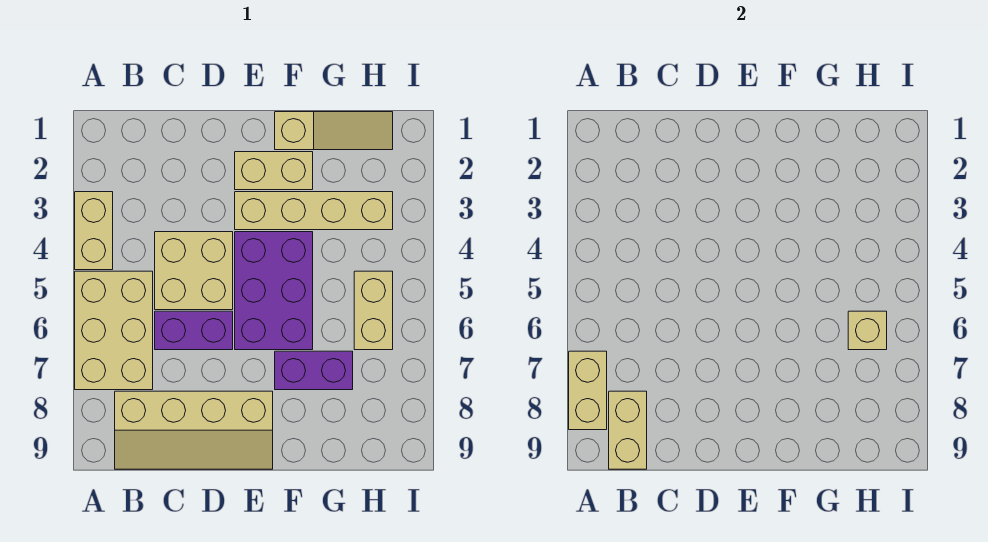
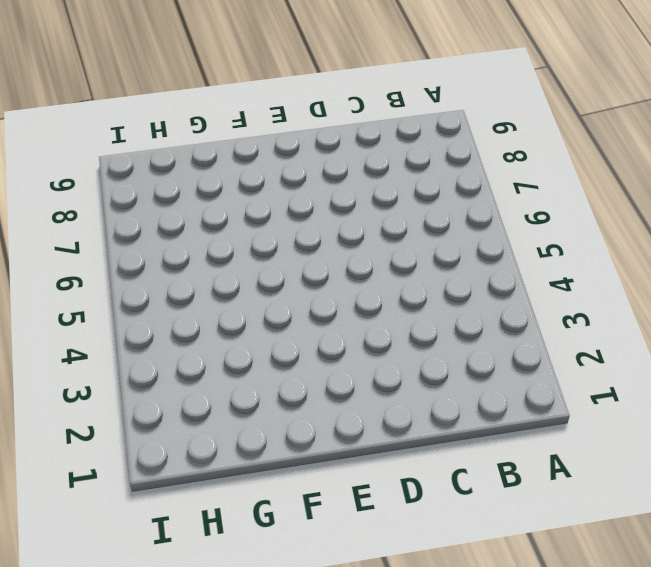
none -> tan 1x2 brick [75,192,113,270]
none -> tan 2x3 brick [75,271,153,390]
none -> tan 2x4 slope [115,391,273,469]

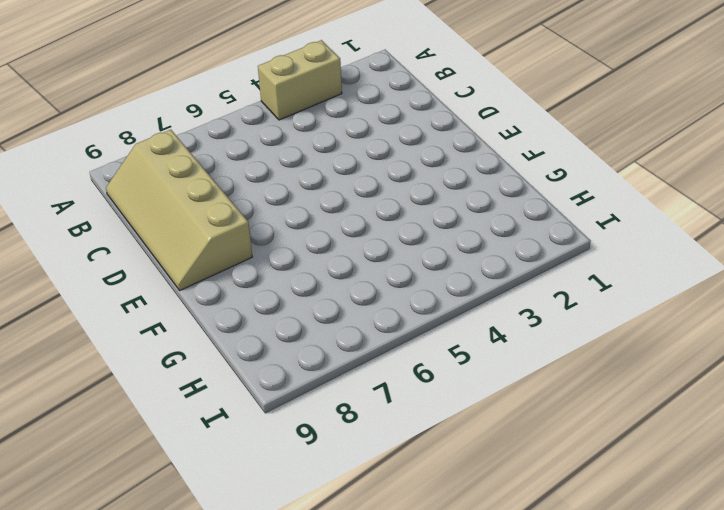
none -> tan 2x3 brick [75,271,153,390]
none -> tan 2x2 brick [155,232,233,310]
none -> purple 1x2 brick [155,311,233,350]

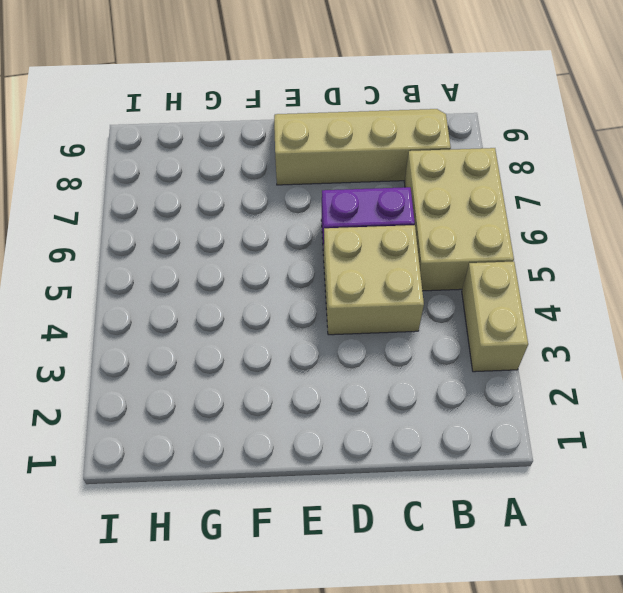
none -> tan 1x2 brick [235,152,313,190]
none -> tan 1x4 brick [235,192,393,230]
none -> purple 2x3 brick [235,232,313,350]

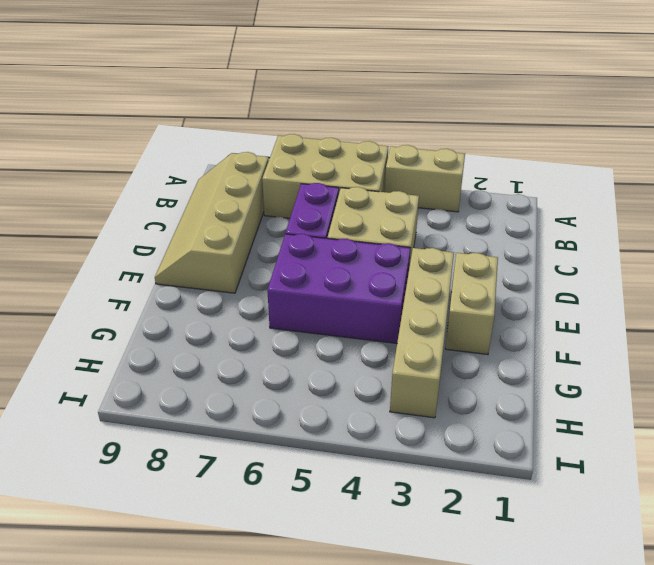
none -> tan 1x3 slope [275,112,393,150]
none -> purple 1x2 brick [275,351,353,390]
none -> tan 1x2 brick [354,271,393,350]

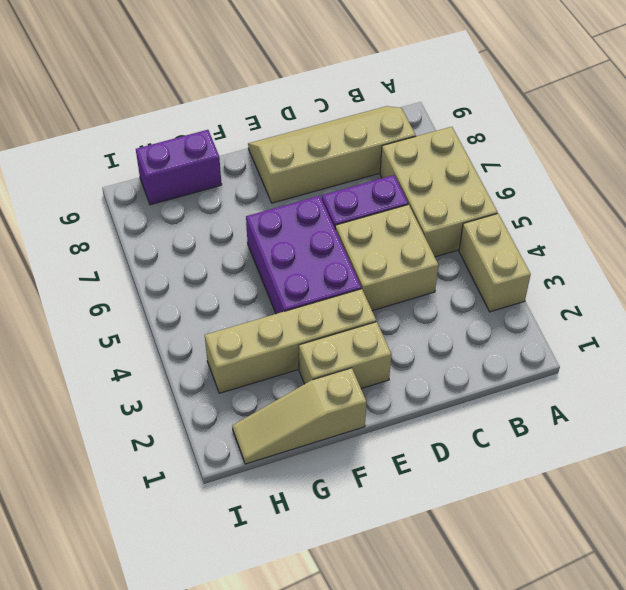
purple 1x2 brick [136,130,222,205] -> purple 1x2 brick moved to [275,351,353,390]
none -> tan 1x2 brick [354,271,393,350]
none -> tan 1x2 brick [569,351,607,430]
none -> tan 1x2 brick [609,391,647,469]

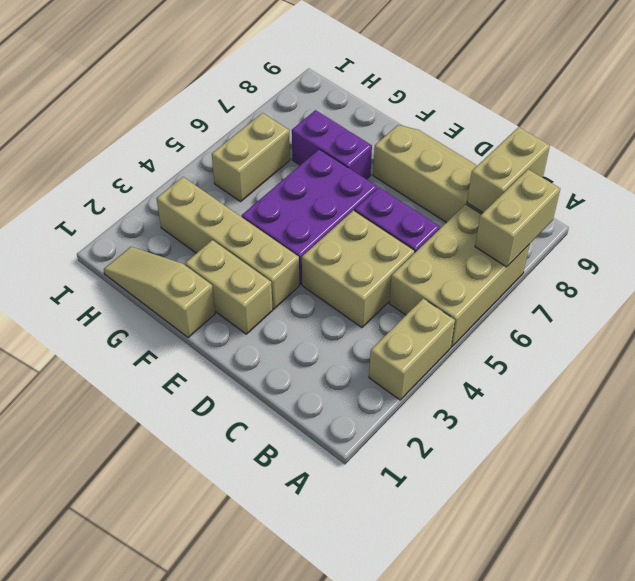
none -> tan 1x1 brick [848,311,887,350]

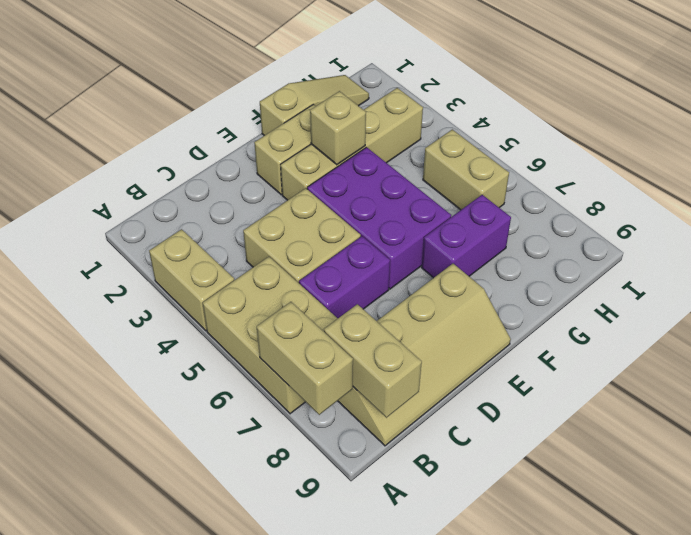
tan 1x1 brick [310,91,366,165] -> tan 1x1 brick moved to [848,311,887,350]

